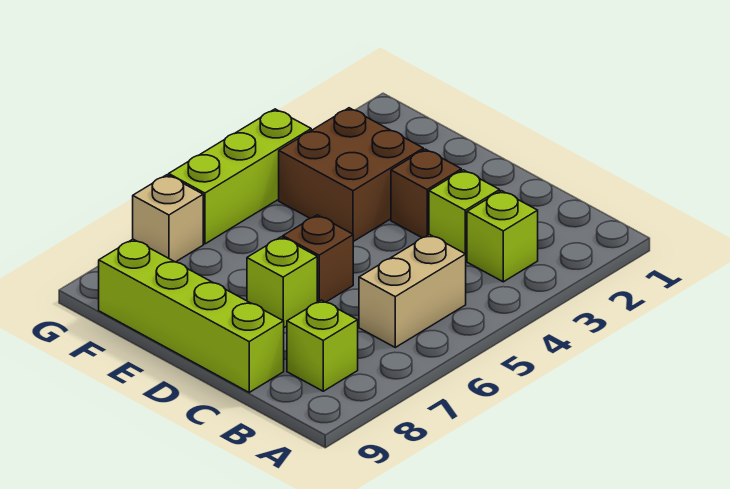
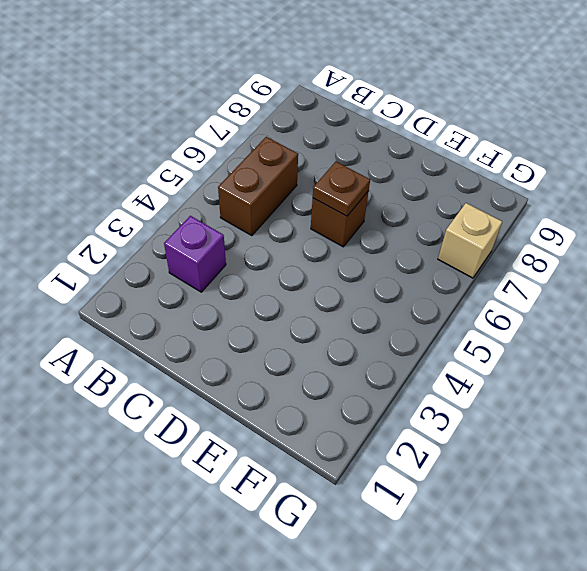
purple 1x1 brick [164,216,226,292] -> lime 1x1 brick [467,191,538,282]
brown 1x2 brick [218,137,298,236] -> tan 1x2 brick [359,234,466,347]
brown 1x1 plate [313,162,370,216] -> none
none -> lime 1x1 brick [287,300,358,391]
none -> lime 1x1 brick [429,170,500,261]

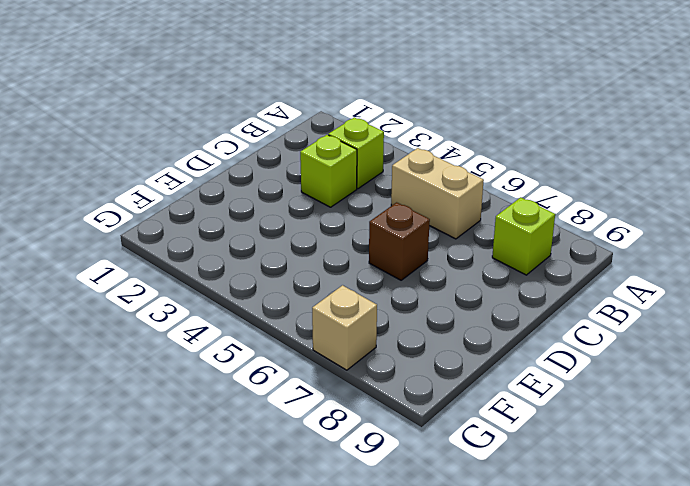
none -> lime 1x4 brick [99,239,284,392]
none -> brown 1x1 brick [391,149,461,238]

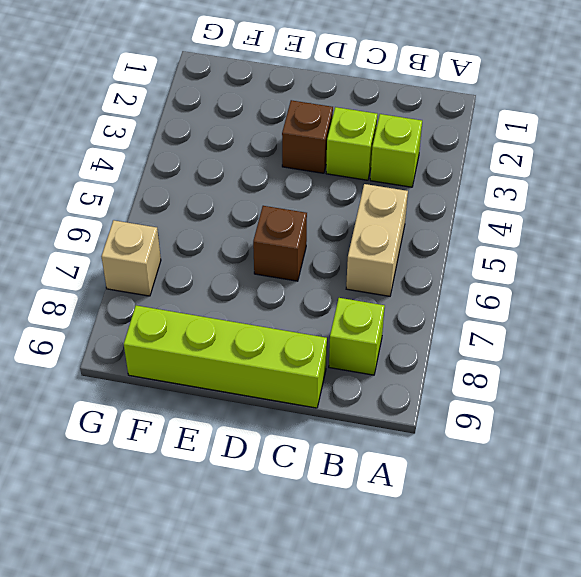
none -> lime 1x1 brick [247,237,317,327]
none -> brown 2x2 brick [279,108,423,242]

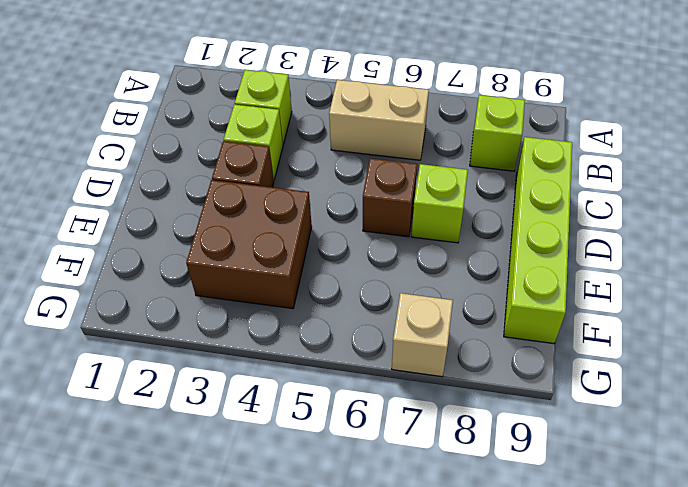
none -> lime 1x3 brick [169,109,311,244]

